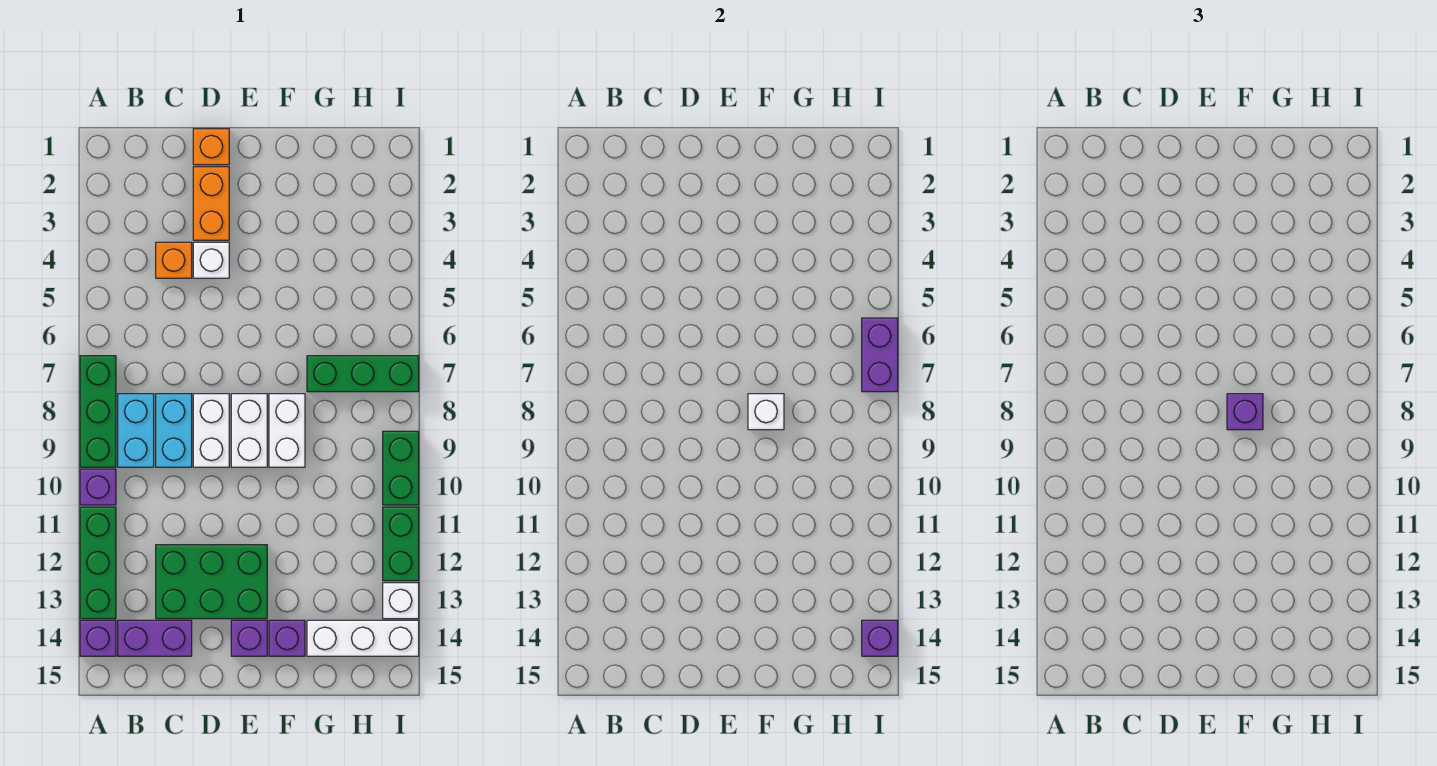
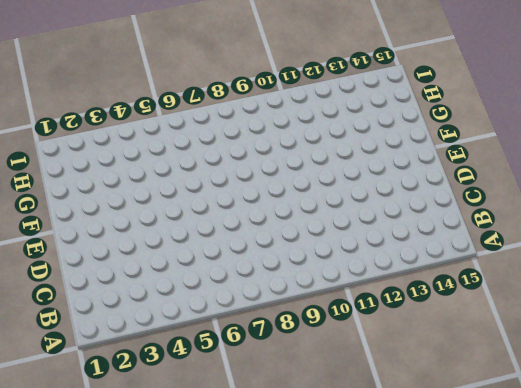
none -> green 1x3 brick [80,356,116,467]
none -> purple 1x1 brick [80,469,116,505]
none -> green 1x3 brick [80,507,116,619]

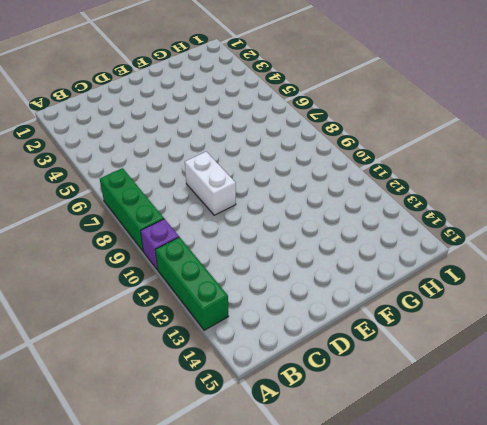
none -> purple 1x1 brick [80,620,116,656]
none -> cyan 1x2 brick [118,394,154,467]
none -> purple 1x2 brick [118,620,192,656]

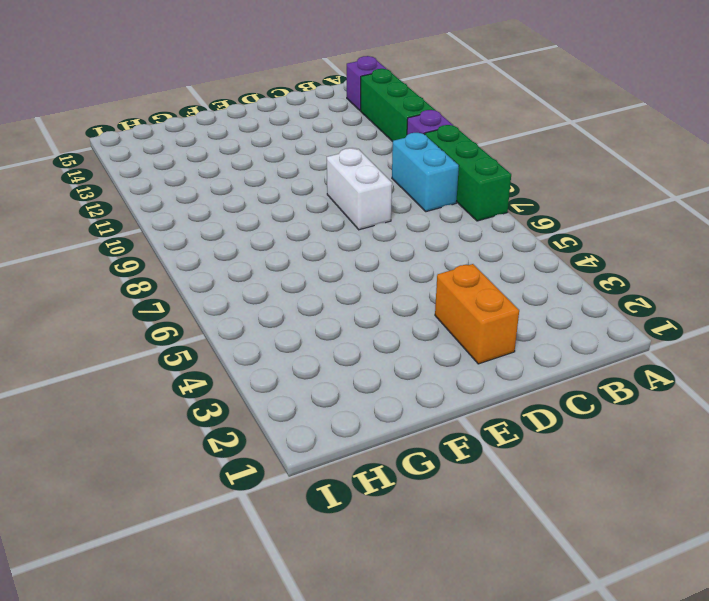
none -> purple 1x2 brick [118,620,192,656]
none -> orange 1x1 brick [156,242,192,278]
none -> cyan 1x2 brick [156,394,192,467]

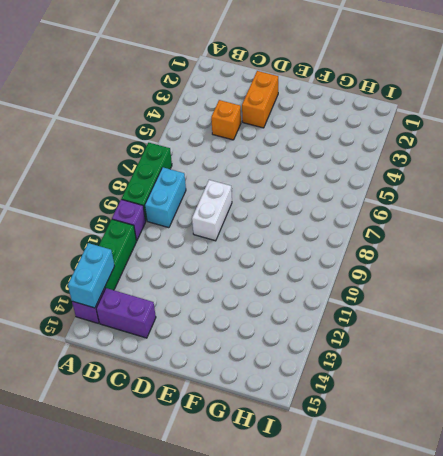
cyan 1x2 brick [68,243,114,308] -> cyan 1x2 brick moved to [156,394,192,467]
none -> green 2x3 brick [156,545,267,619]
none -> orange 1x1 brick [193,129,229,165]
none -> white 1x1 brick [193,242,229,278]

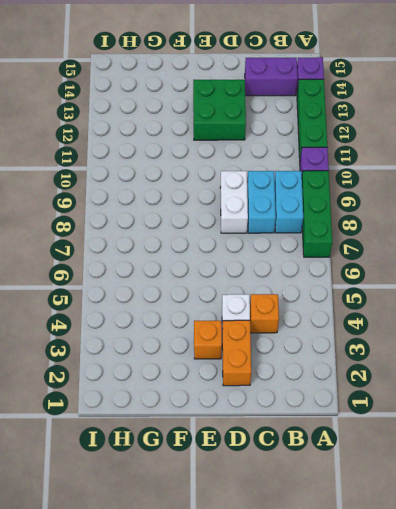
green 2x2 brick [193,80,246,140] -> green 2x3 brick [156,545,267,619]
orange 1x1 brick [194,321,222,359] -> orange 1x1 brick moved to [193,129,229,165]
none -> white 1x2 brick [231,394,267,467]
none -> purple 1x1 brick [231,620,267,656]
none -> white 1x2 brick [269,394,305,467]

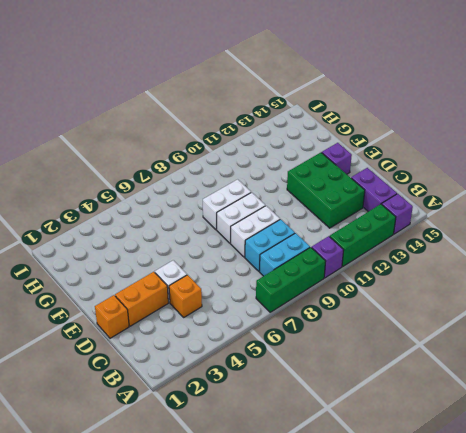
none -> purple 1x1 brick [269,620,305,656]
none -> green 1x3 brick [307,356,419,392]
none -> white 1x3 brick [307,620,419,656]

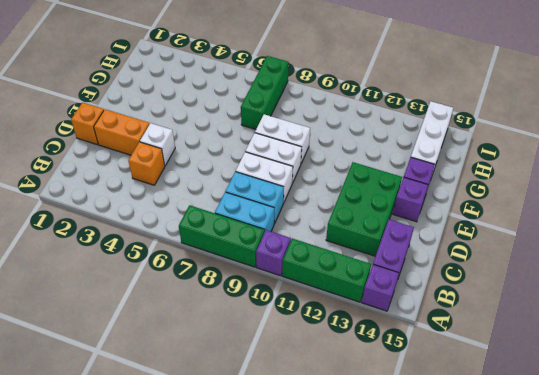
none -> green 1x2 brick [383,431,419,505]
none -> green 1x2 brick [383,507,419,581]
none -> white 1x1 brick [383,583,419,619]

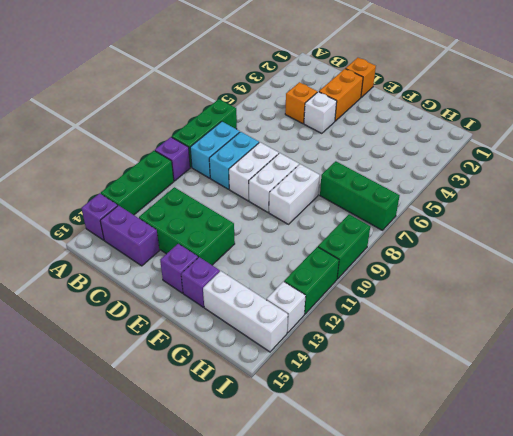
none -> white 1x1 brick [748,394,784,430]
none -> purple 1x2 brick [862,318,898,392]
none -> purple 1x1 brick [862,620,898,656]

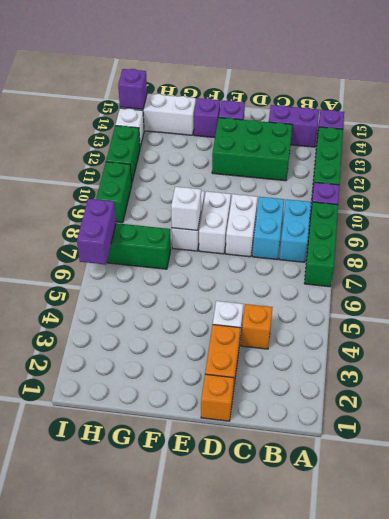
none -> purple 1x1 brick [1227,394,1263,430]

